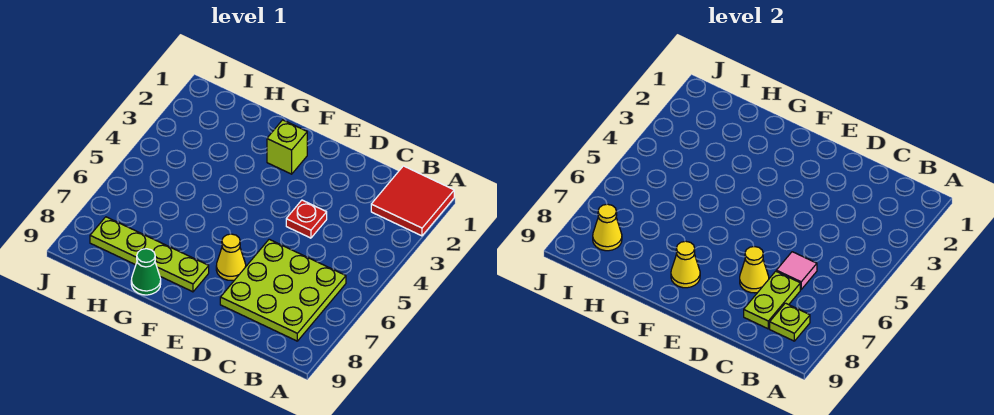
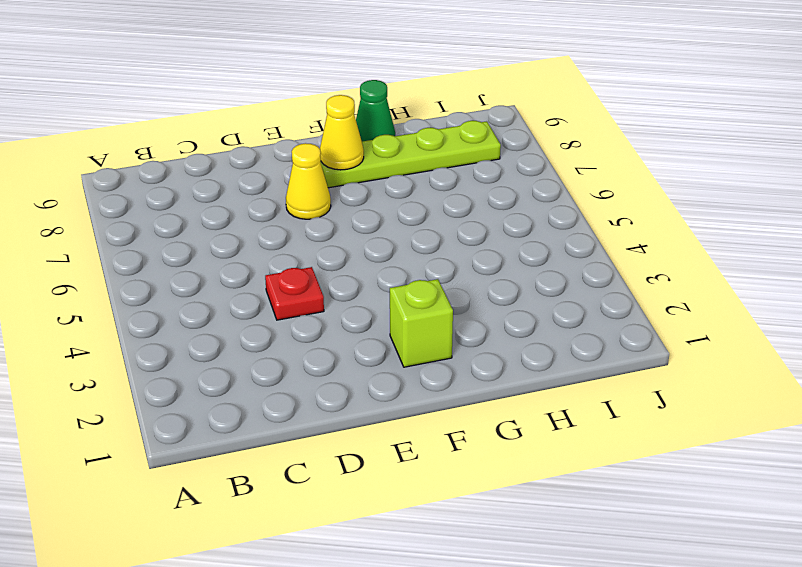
none -> red 2x2 tile [371,166,454,236]
none -> lime 3x3 plate [220,239,346,341]
none -> lime 1x1 plate [770,303,810,341]

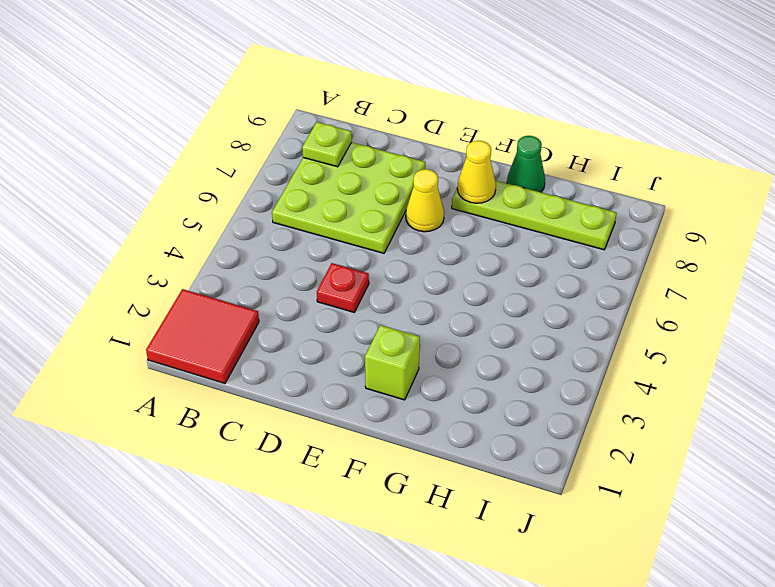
none -> pink 1x1 tile [776,252,817,289]
none -> lime 1x2 plate [744,271,800,329]
none -> yellow 1x1 cone [740,247,769,293]

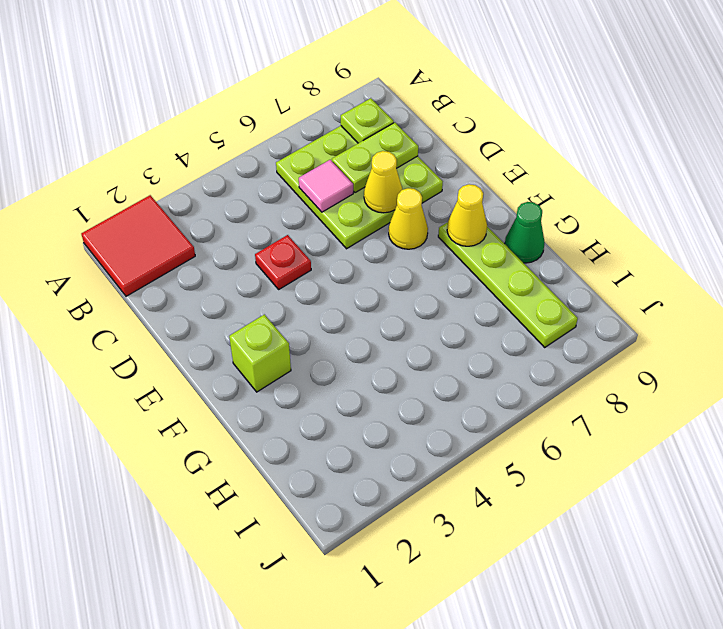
none -> yellow 1x1 cone [593,204,622,251]

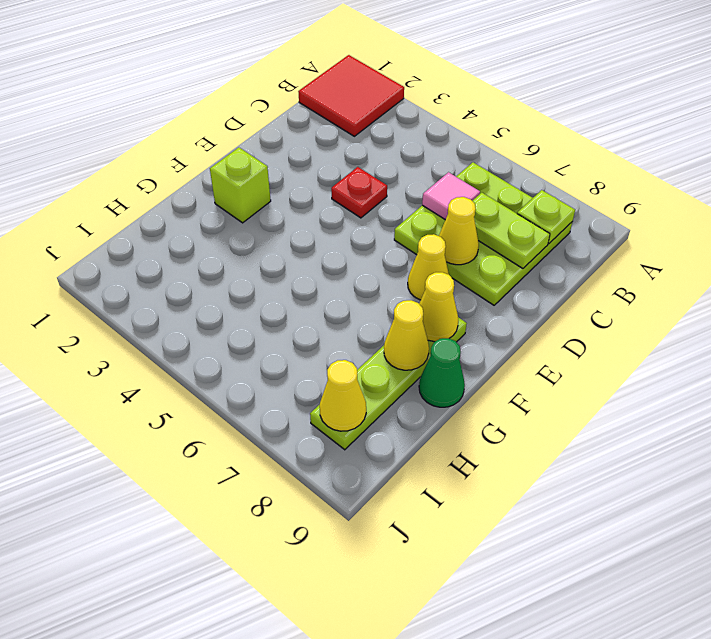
yellow 1x1 cone [384,300,429,370] -> none

